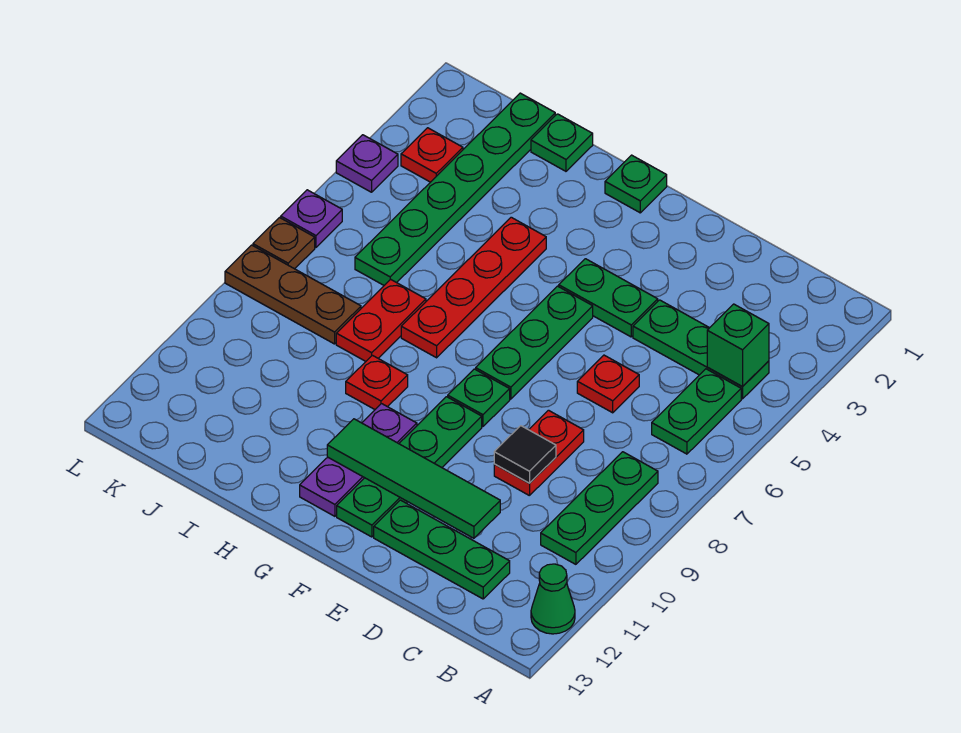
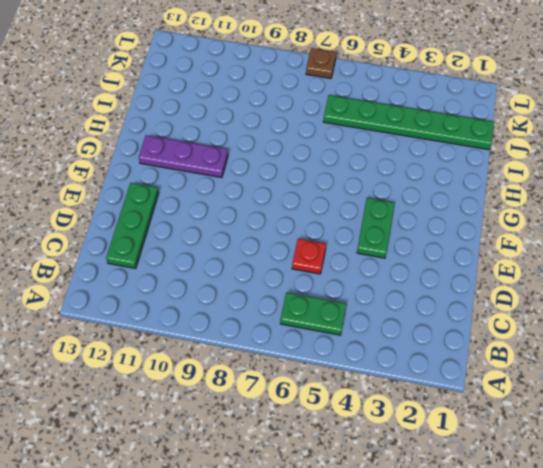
none -> green 1x1 cone [531,564,575,634]
none -> green 1x3 plate [633,300,769,399]
none -> green 1x3 plate [541,452,658,564]

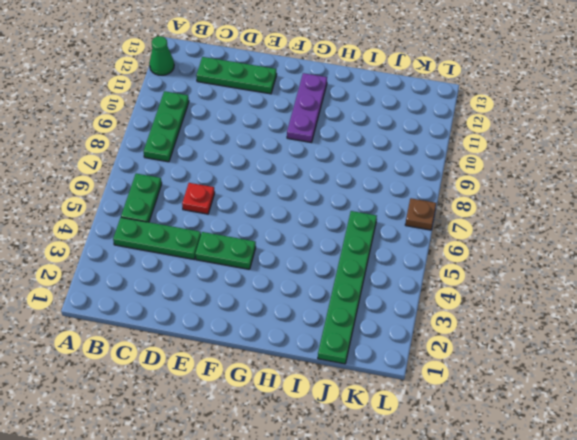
none -> red 1x2 plate [494,410,584,496]
none -> green 1x3 plate [476,286,593,399]
none -> green 1x1 plate [448,369,510,427]

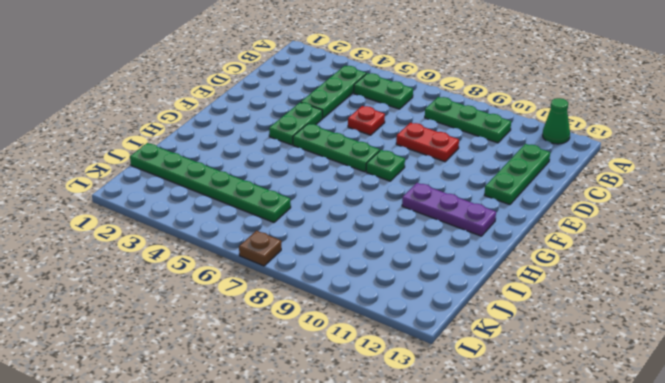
none -> green 1x4 plate [337,397,482,537]
none -> green 1x1 plate [605,155,667,213]
none -> red 1x4 plate [401,217,546,358]

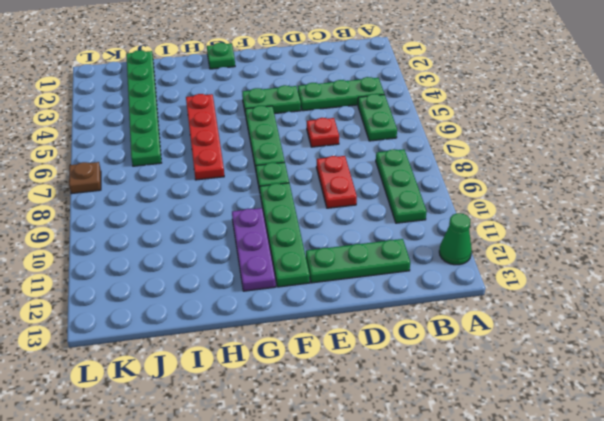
none -> red 1x1 plate [346,355,408,409]
none -> green 1x1 plate [531,114,593,171]
none -> red 1x2 plate [336,279,426,361]

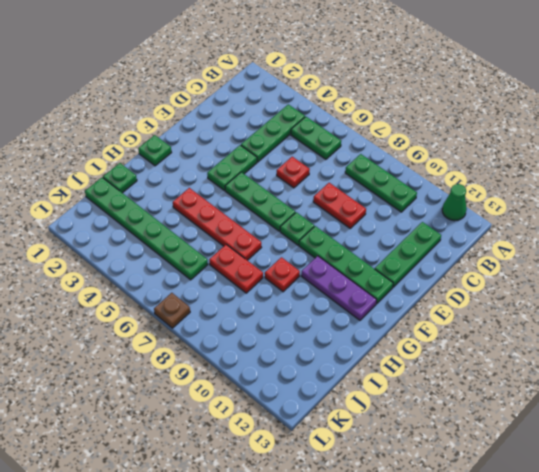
none -> brown 1x3 plate [225,245,361,344]
none -> red 1x1 plate [401,128,463,182]
none -> purple 1x1 plate [336,135,398,192]

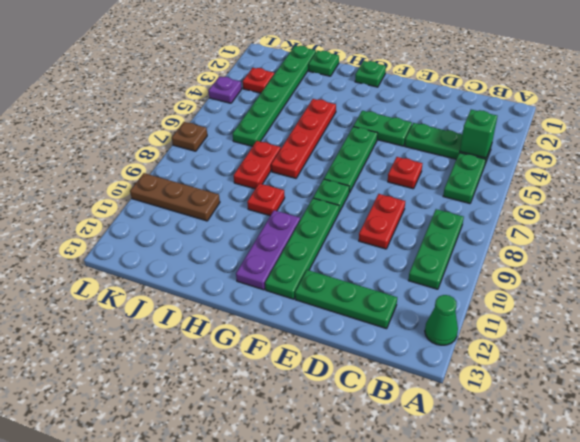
brown 1x3 plate [130,173,220,221] -> brown 1x3 plate moved to [225,245,361,344]
none -> purple 1x1 plate [281,190,342,247]
none -> black 1x1 tile [494,426,556,483]
none -> green 1x4 tile [327,419,500,538]

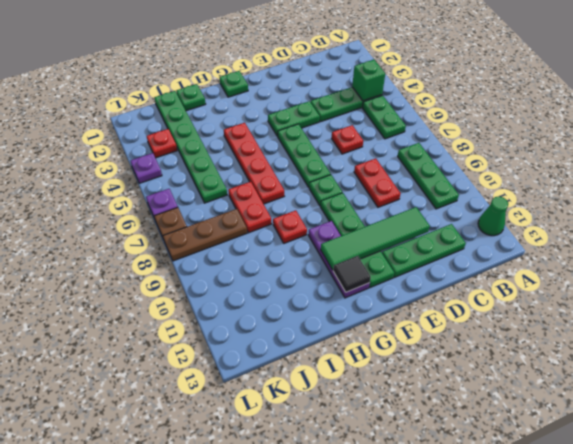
black 1x1 tile [333,256,371,292] -> black 1x1 tile moved to [494,426,556,483]

